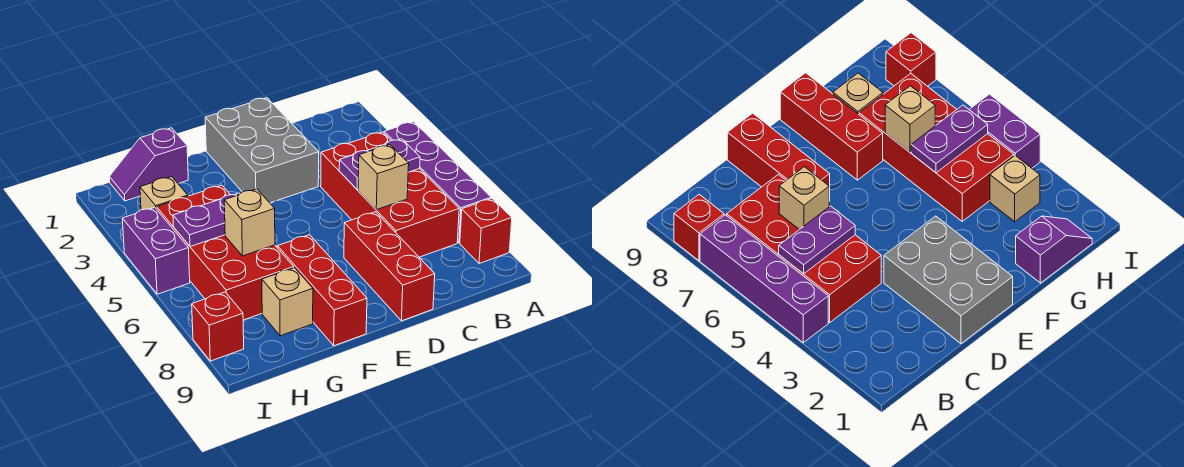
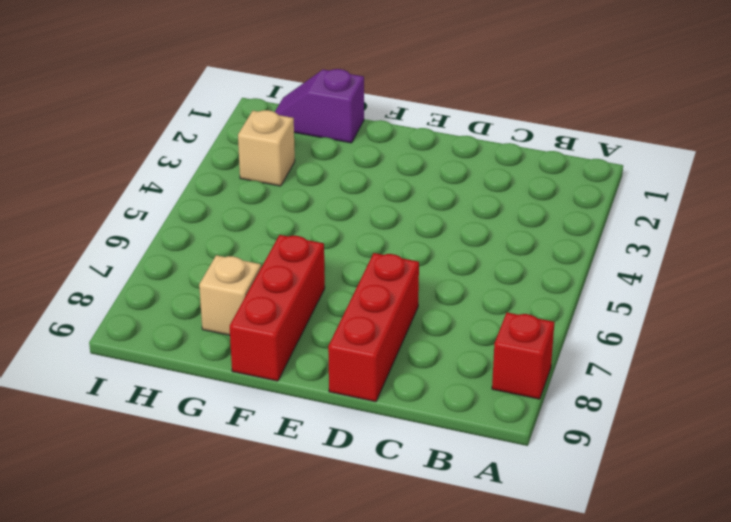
none -> purple 1x4 brick [384,122,491,243]
none -> red 2x4 brick [321,132,459,257]
none -> grey 2x3 brick [205,98,319,203]

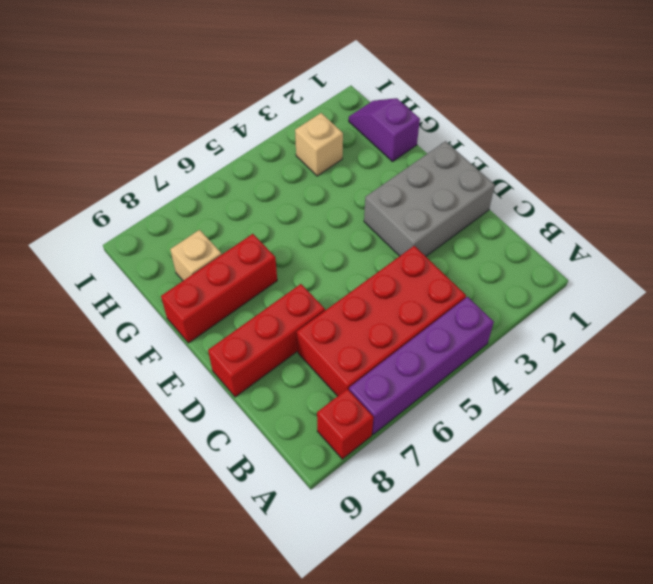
none -> red 2x4 brick [157,185,294,320]
none -> purple 1x2 brick [122,207,190,294]
none -> red 1x1 brick [192,292,244,361]

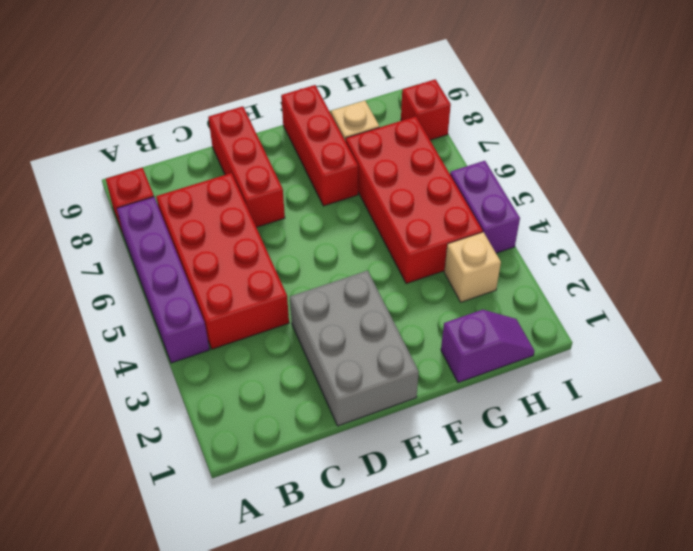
none -> purple 1x2 plate [339,139,420,190]
none -> tan 1x1 brick [358,145,409,210]
none -> purple 1x2 plate [173,193,240,247]

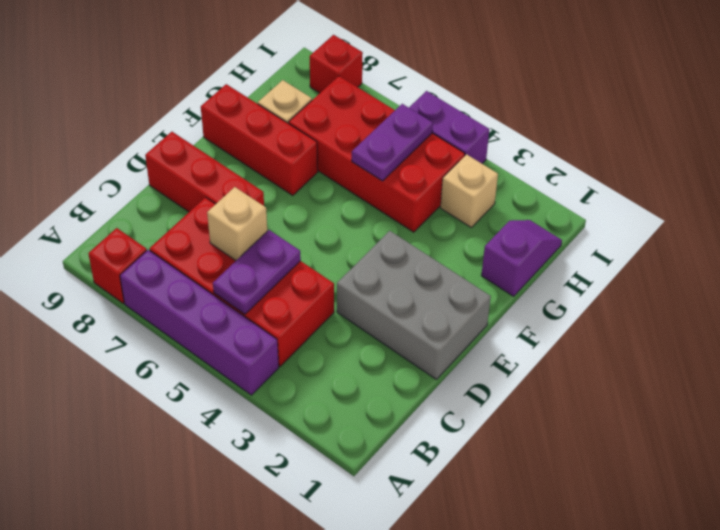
none -> tan 1x1 brick [224,189,275,256]

